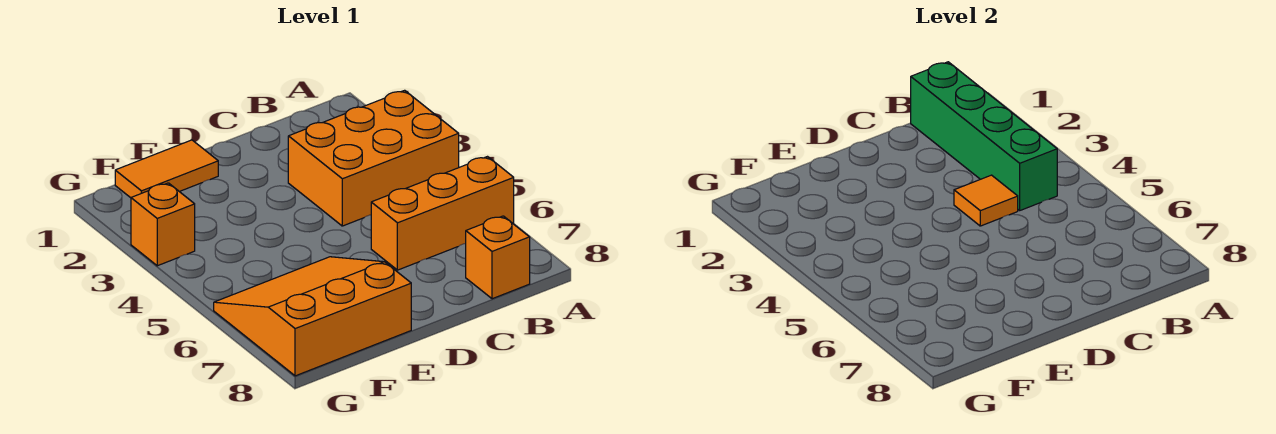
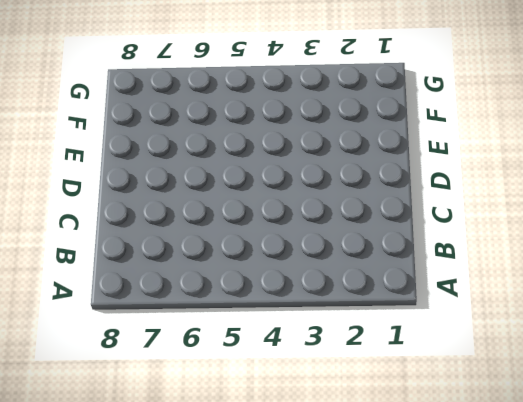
none -> orange 2x3 brick [288,90,459,226]
none -> orange 1x3 brick [371,157,514,270]

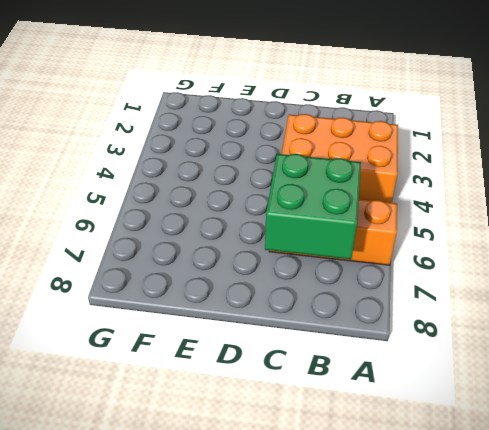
green 2x2 brick [265,154,361,259] -> none
none -> orange 1x1 brick [466,216,530,299]
none -> orange 1x2 tile [115,140,218,198]

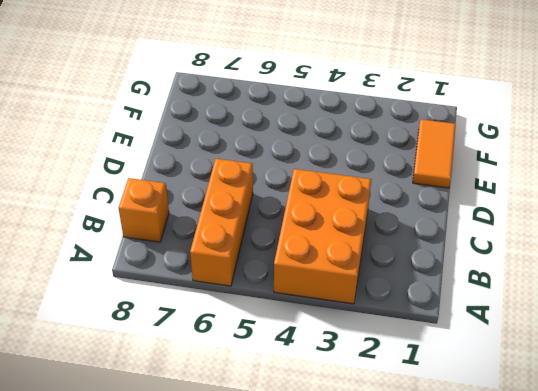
none -> orange 3x3 slope [214,257,411,376]
none -> orange 1x1 brick [131,183,195,266]

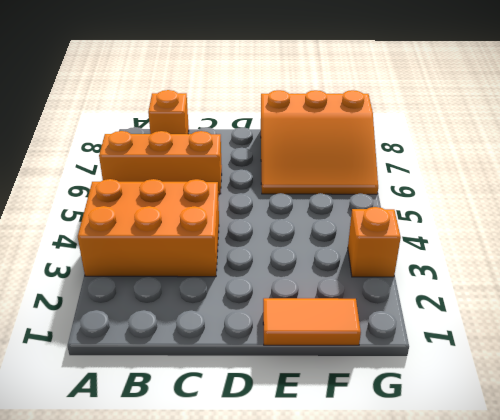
none -> green 1x4 brick [911,62,1057,210]
none -> orange 1x1 tile [954,175,1018,226]

